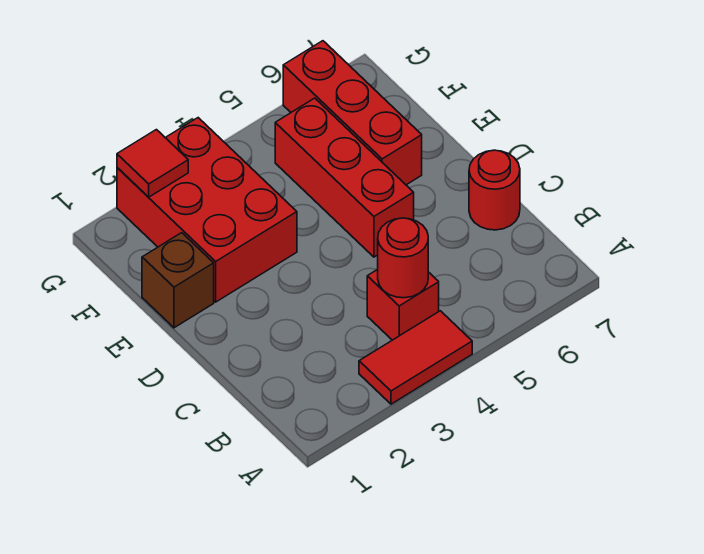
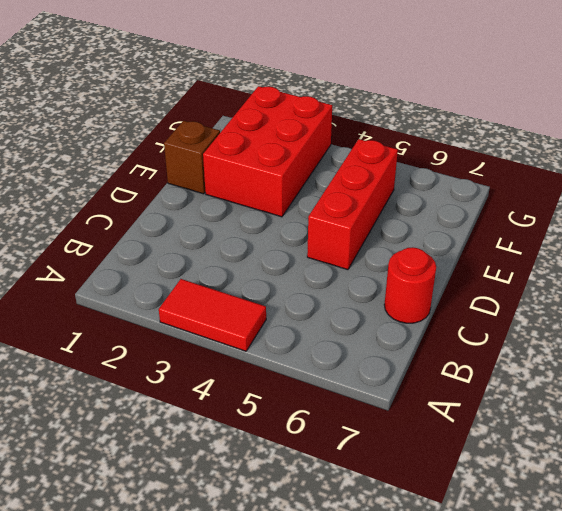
none -> red 1x1 brick [367,269,439,340]
none -> red 1x3 brick [283,41,422,185]

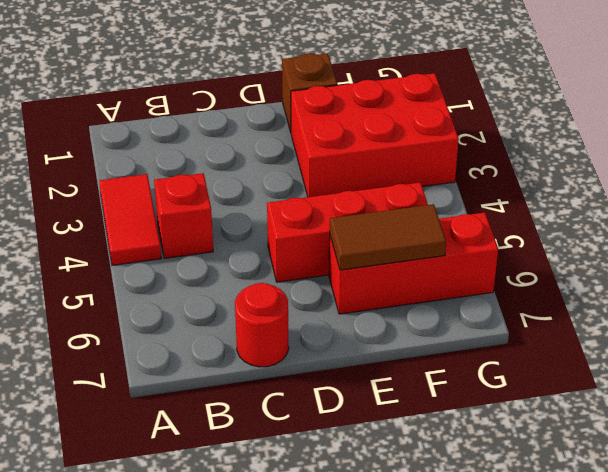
brown 1x2 tile [330,204,446,270] -> none
none -> red 1x1 round brick [378,218,428,298]
none -> red 1x1 tile [117,130,188,197]

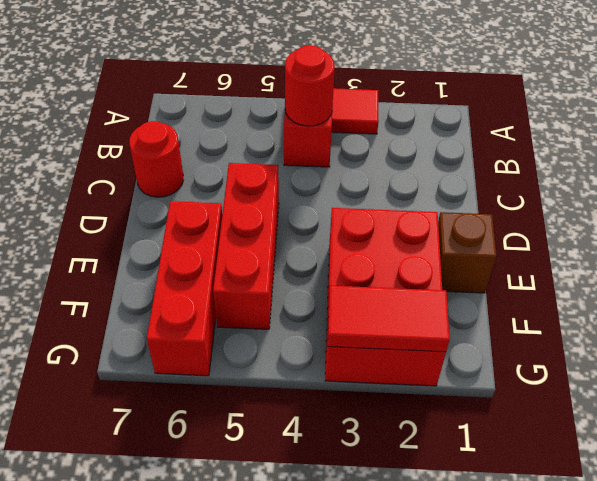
red 1x2 tile [328,286,450,352] -> red 1x1 tile [117,130,188,197]

